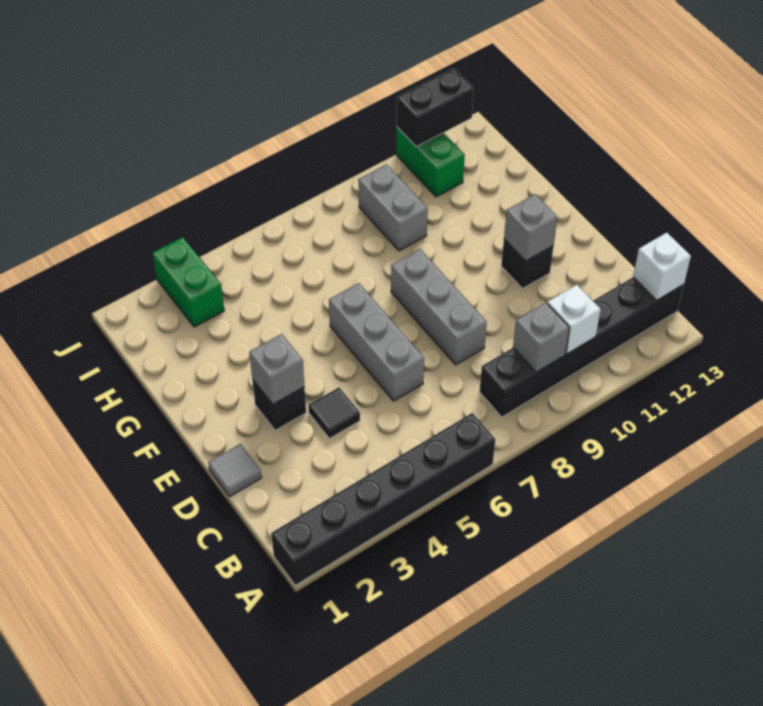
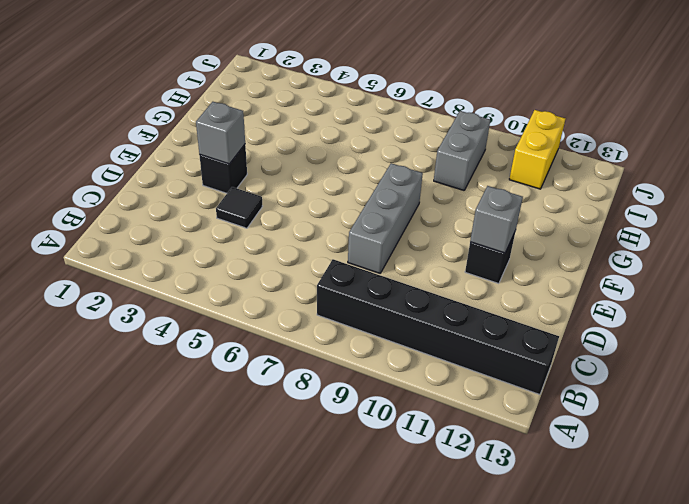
yellow 1x2 brick [509,110,565,189] -> green 1x2 brick [396,127,465,197]
none -> black 1x6 brick [271,413,495,585]
none -> grey 1x1 tile [208,444,262,497]
none -> grey 1x3 brick [329,283,424,401]

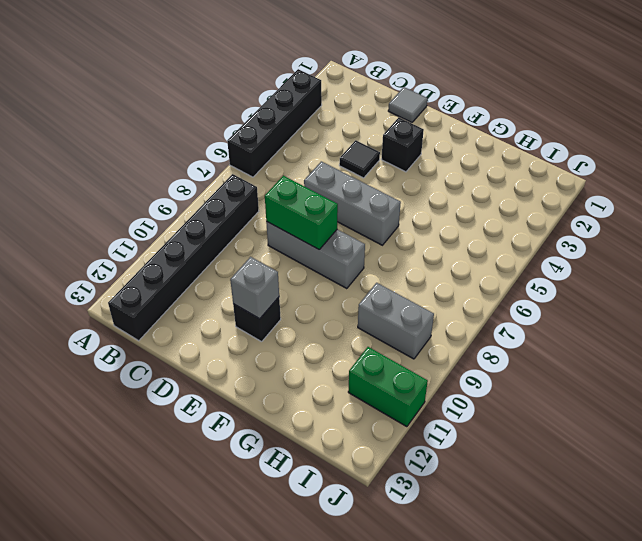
black 1x4 brick [227,69,322,177] -> black 1x6 brick [271,413,495,585]
green 1x2 brick [265,176,338,249] -> green 1x2 brick moved to [152,237,224,327]
none -> grey 1x1 brick [513,303,569,372]
none -> white 1x1 brick [547,285,601,354]
none -> white 1x1 brick [633,233,691,301]

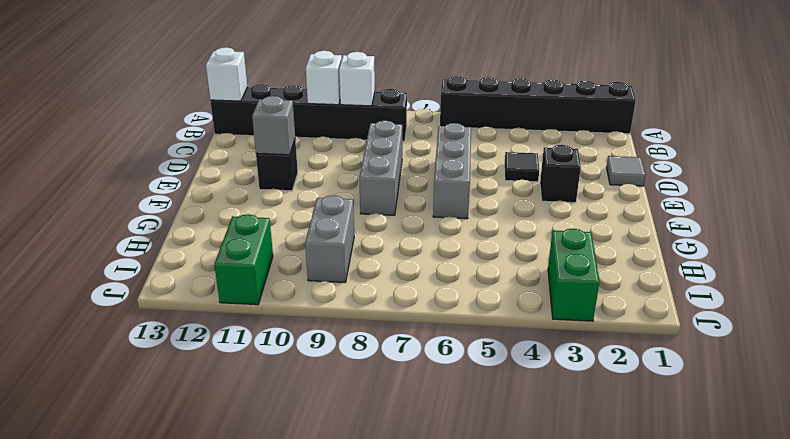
white 1x1 brick [339,52,375,106] -> grey 1x1 brick [513,303,569,372]
none -> grey 1x1 brick [249,334,304,404]
none -> black 1x2 brick [397,68,474,147]

